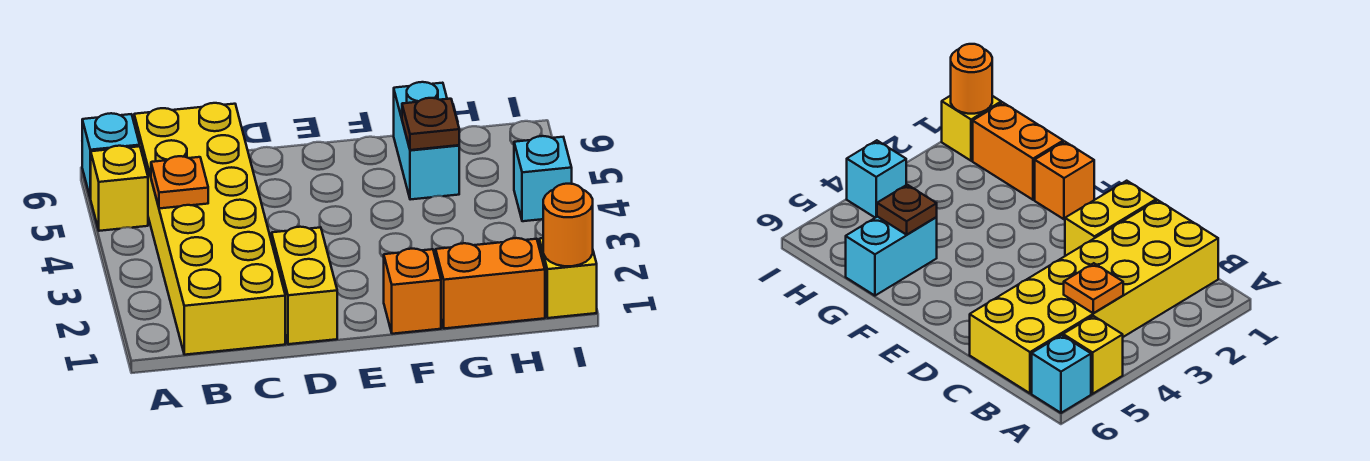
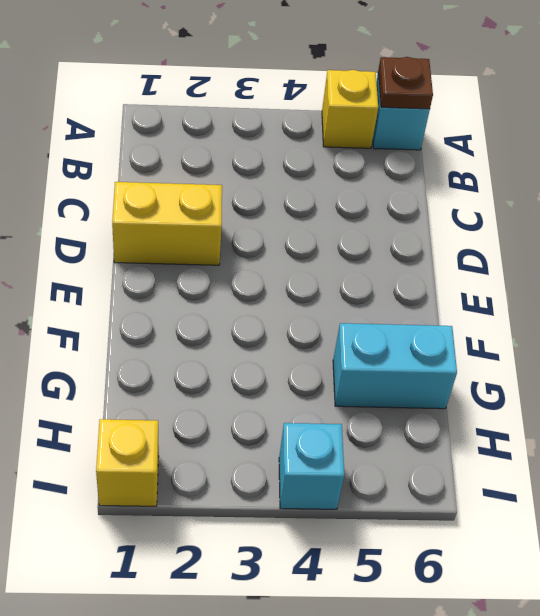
brown 1x1 plate [378,57,433,109] -> brown 1x1 plate moved to [402,98,459,150]
none -> yellow 2x6 brick [134,103,285,355]
none -> orange 1x1 brick [384,249,441,334]
none -> orange 1x2 brick [436,238,545,329]

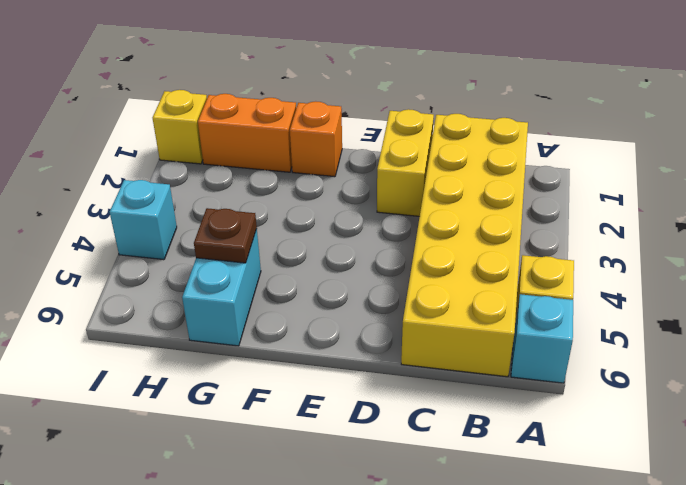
none -> orange 1x1 plate [151,156,208,209]
none -> orange 1x1 round brick [543,184,593,266]

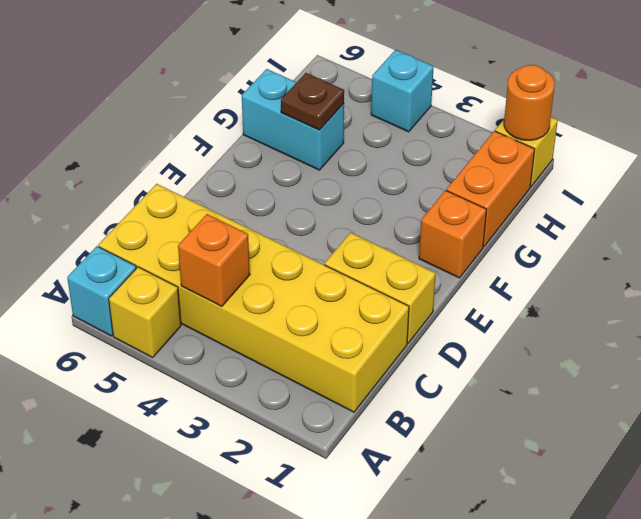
orange 1x1 brick [178,214,250,307] -> orange 1x1 plate [151,156,208,209]

